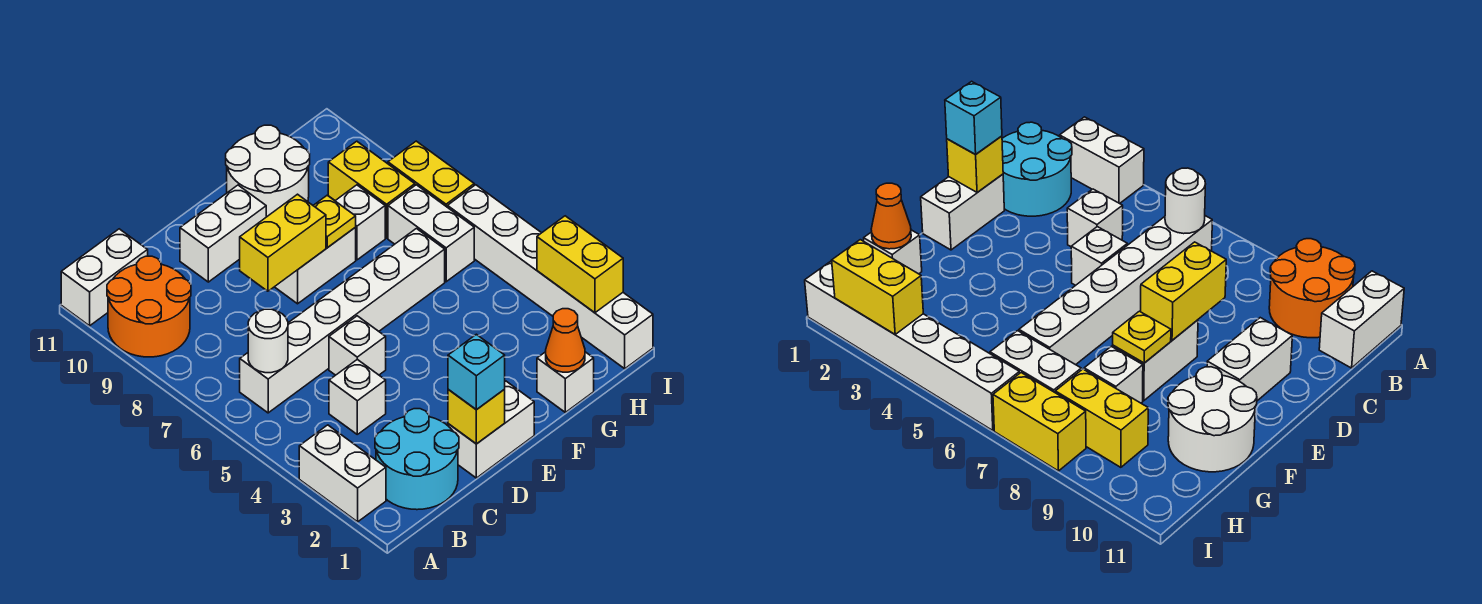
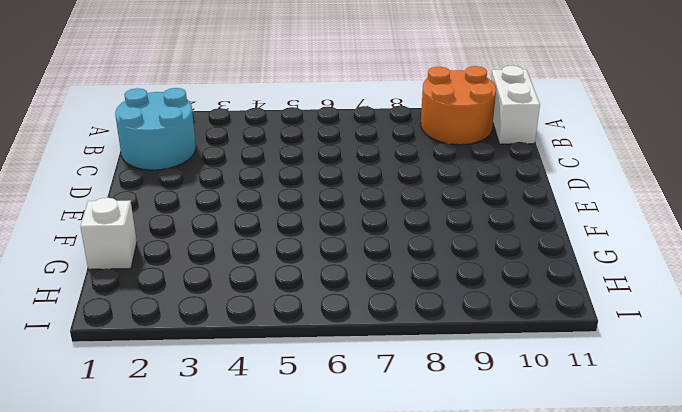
none -> white 1x2 brick [299,425,386,522]
none -> white 1x6 brick [240,229,445,413]
none -> white 1x1 brick [329,359,386,434]

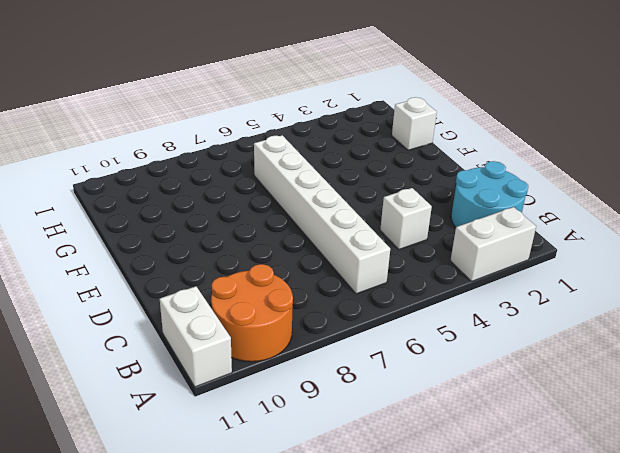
none -> white 1x2 brick [448,381,534,478]
none -> white 1x1 brick [329,316,386,375]
none -> white 1x2 brick [180,185,266,282]

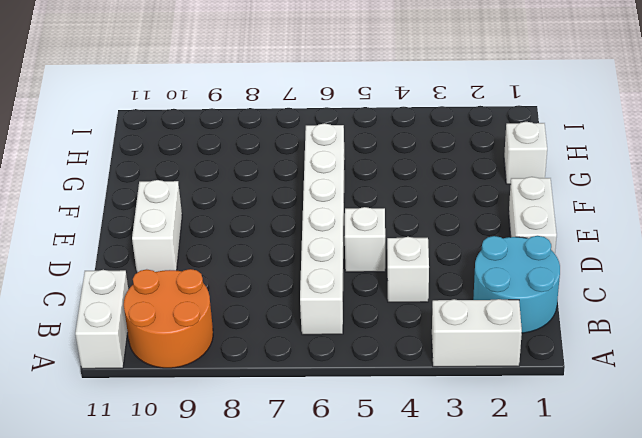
none -> white 1x2 brick [275,228,356,304]
none -> white 2x2 round brick [226,125,310,217]
none -> white 1x1 brick [335,185,385,260]

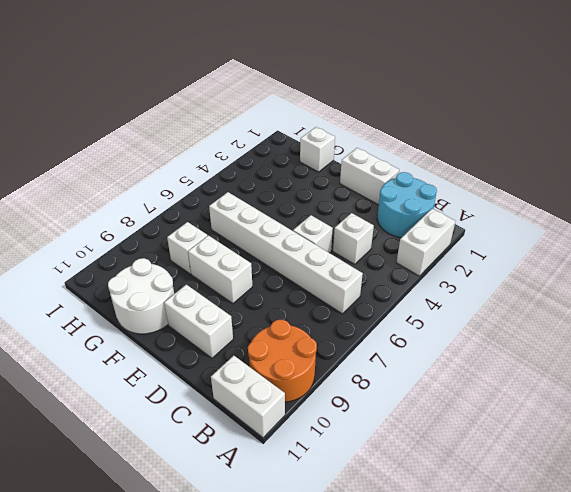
none -> white 1x2 brick [388,185,474,282]
none -> yellow 1x2 brick [328,141,415,238]
none -> white 1x6 brick [447,185,653,369]

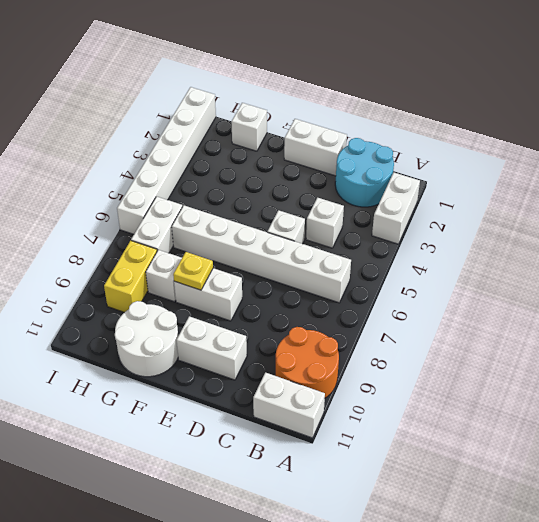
none -> yellow 1x2 brick [388,141,474,207]
none -> white 1x1 round brick [248,309,288,373]
none -> yellow 1x1 brick [448,390,505,444]

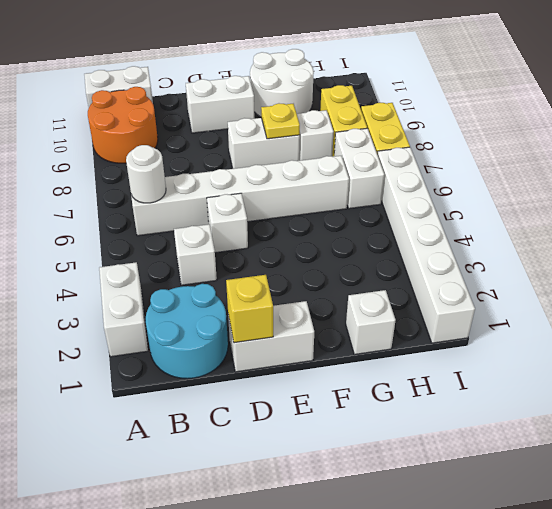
none -> yellow 1x2 brick [240,194,326,291]
none -> orange 1x1 cone [546,309,585,372]
none -> yellow 1x2 brick [537,216,623,313]

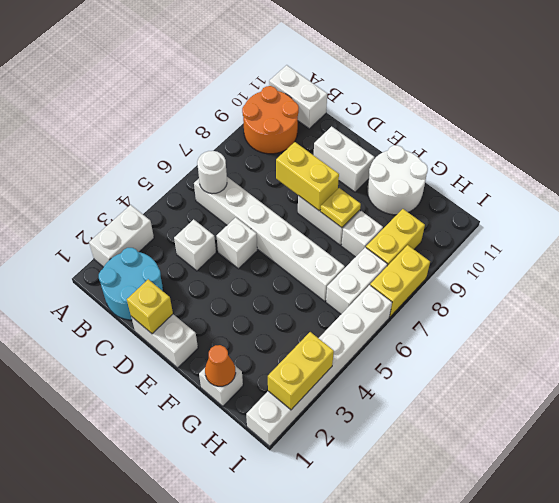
none -> cyan 1x1 brick [448,334,505,410]

